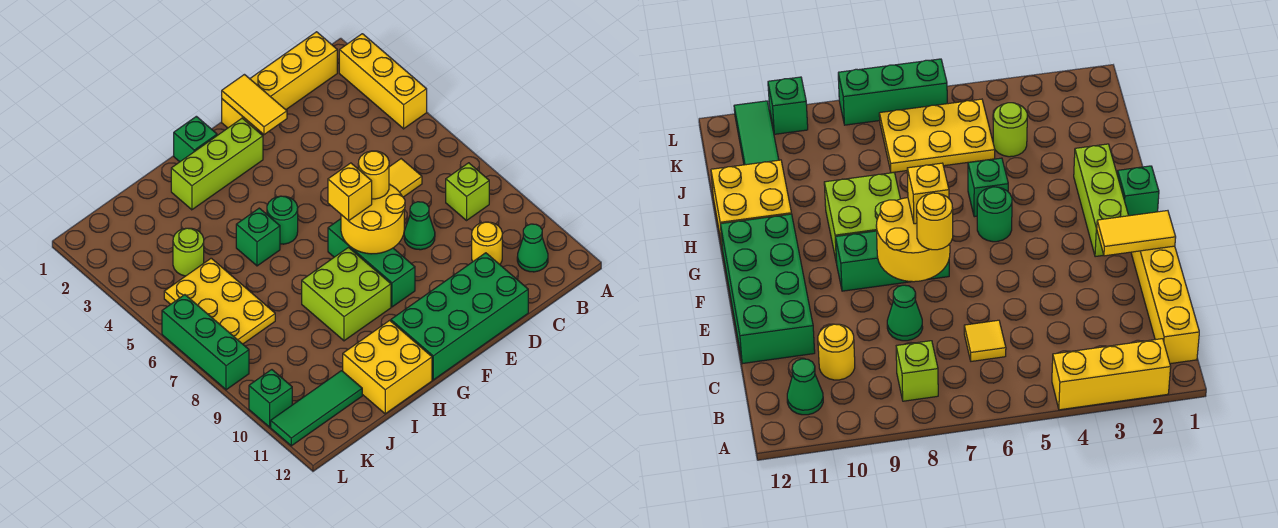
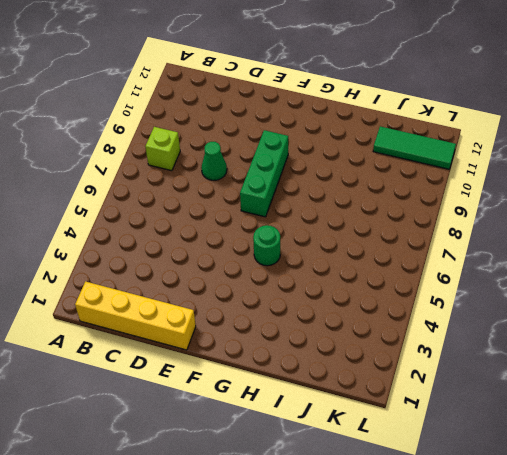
none -> yellow 1x3 brick [339,34,427,129]
none -> green 1x1 cone [517,224,548,272]
none -> yellow 1x1 tile [389,159,422,197]

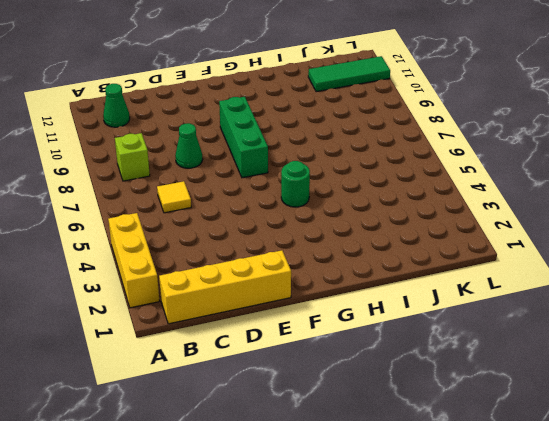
none -> yellow 1x1 round brick [472,222,502,264]
none -> green 2x4 brick [391,253,528,380]
none -> lime 1x3 brick [171,118,263,210]

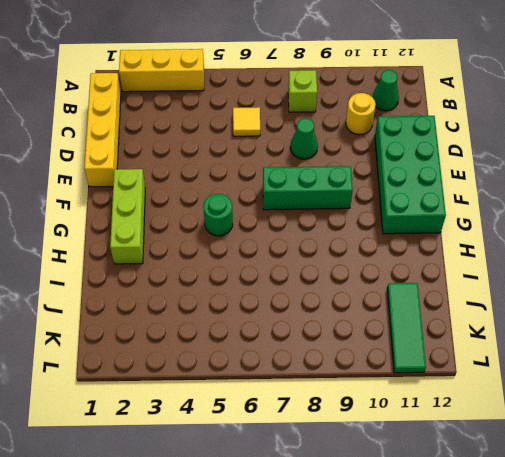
none -> green 1x1 brick [174,116,217,162]
none -> lime 2x2 brick [302,248,391,341]
none -> green 1x1 brick [236,208,280,266]

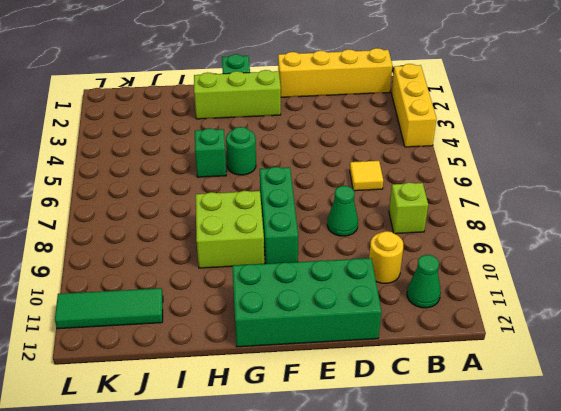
none -> yellow 2x2 brick [343,320,432,414]
none -> lime 1x1 round brick [173,228,204,276]
none -> yellow 2x3 plate [164,258,275,344]

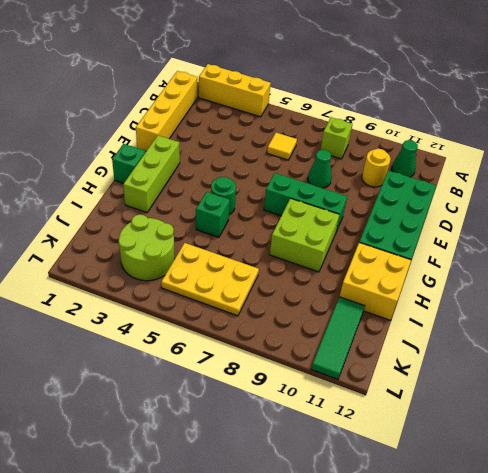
lime 2x2 round brick [119,214,175,281] -> lime 1x1 round brick [173,228,204,276]
none -> green 1x3 brick [162,295,249,390]
none -> green 1x1 brick [249,370,292,427]
none -> yellow 1x2 tile [222,75,287,135]

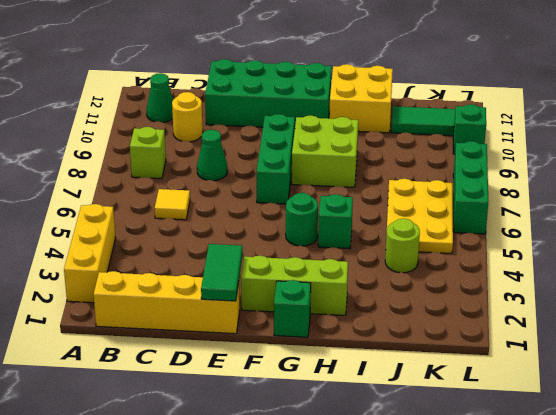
green 1x2 tile [201,244,242,301] -> yellow 1x2 tile [222,75,287,135]
none -> yellow 2x2 round brick [341,184,405,254]
none -> yellow 1x1 round brick [358,151,389,199]
none -> yellow 1x1 brick [328,163,372,221]

